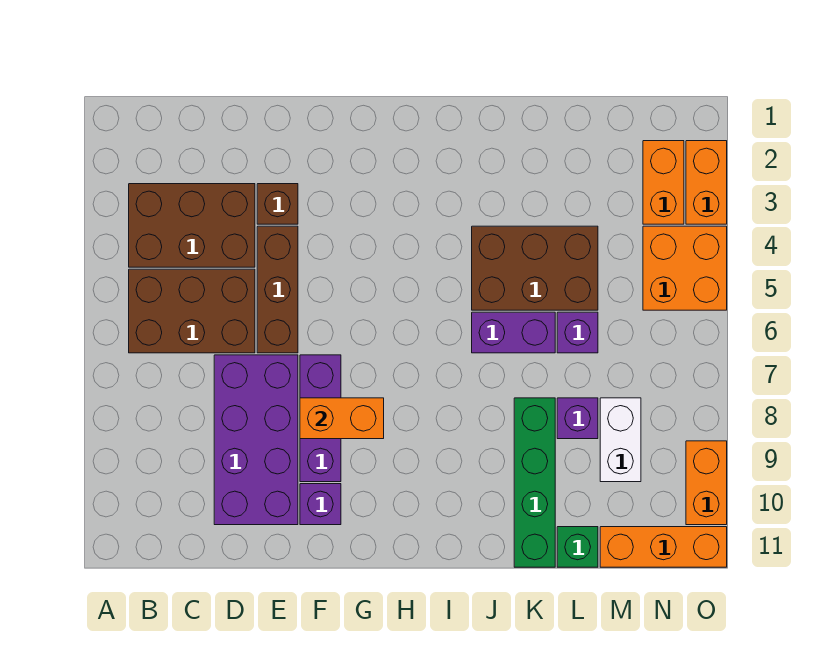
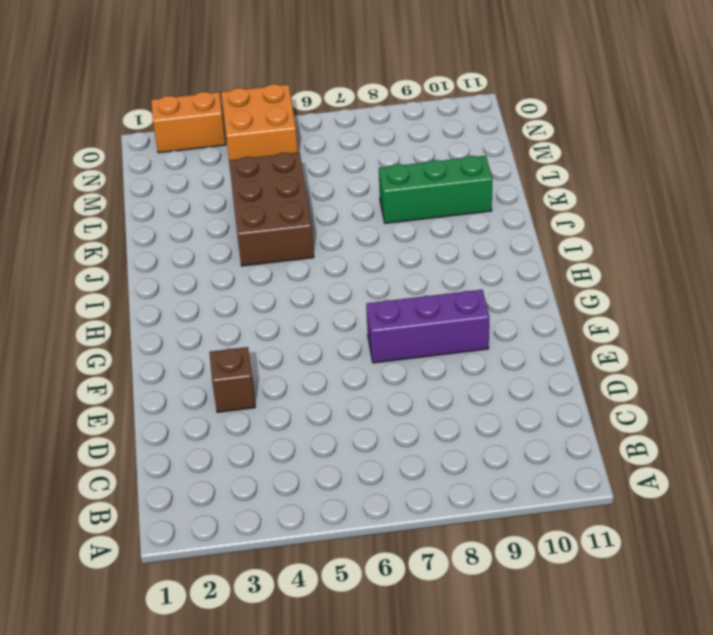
green 1x3 brick [379,156,492,223] -> green 1x4 brick [514,398,555,567]
none -> brown 2x3 brick [129,184,255,267]
none -> brown 2x3 brick [129,269,255,353]
none -> purple 2x4 brick [214,355,298,525]

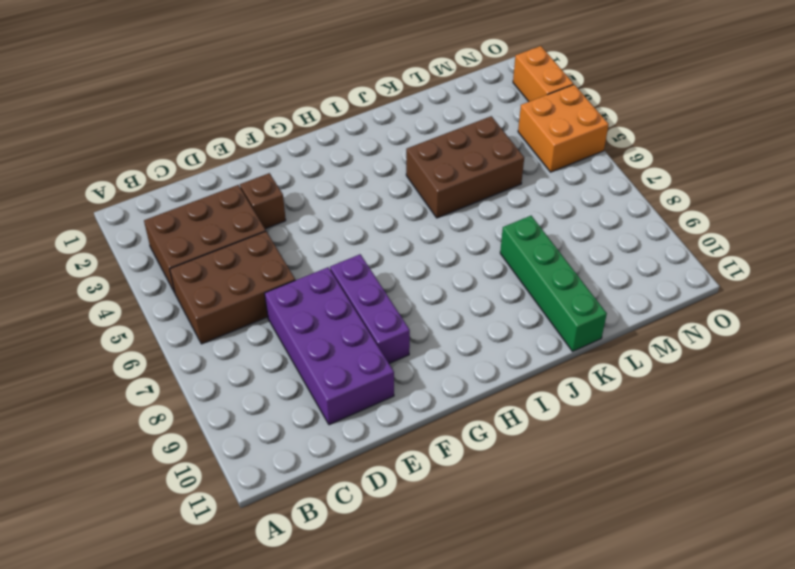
none -> brown 1x3 brick [257,226,298,353]
none -> purple 1x1 brick [300,484,341,525]
none -> purple 1x2 brick [472,312,555,353]

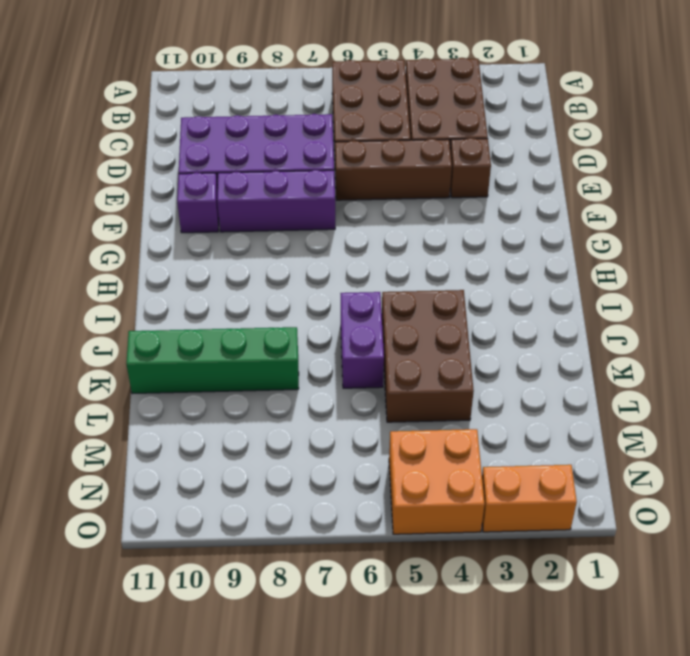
none -> purple 1x1 brick [557,312,598,353]
none -> purple 1x1 brick [557,398,598,439]
none -> green 1x1 brick [557,527,598,567]

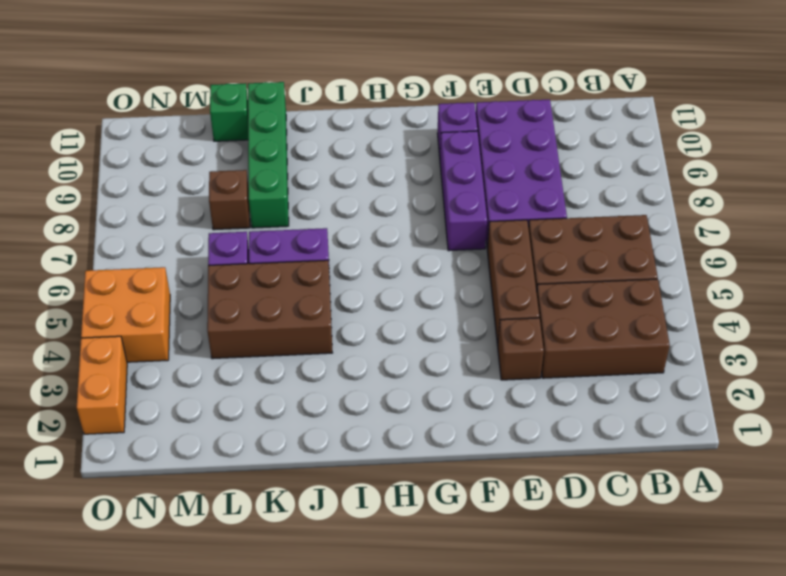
brown 1x1 brick [209,170,250,230] -> purple 1x1 brick [557,398,598,439]
none -> white 1x2 brick [600,398,641,482]
none -> orange 1x3 brick [600,527,727,567]
none -> orange 1x2 brick [643,141,684,224]

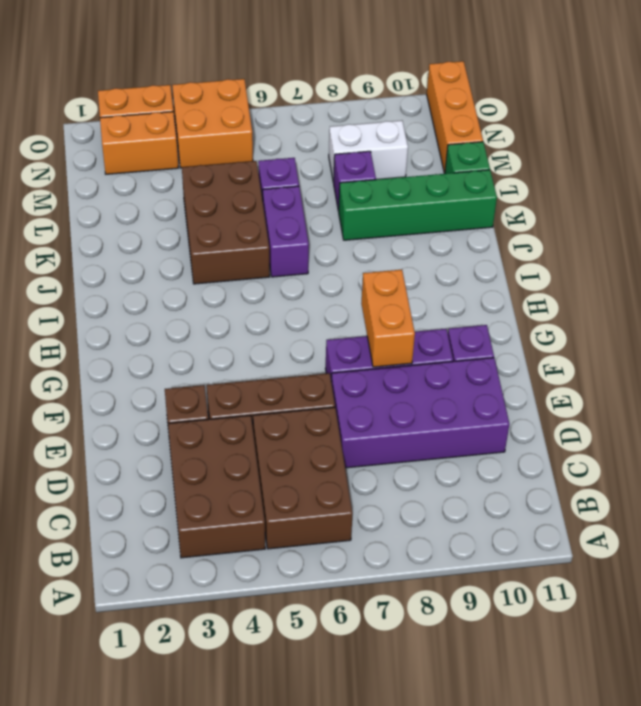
none -> orange 1x2 brick [686,441,727,525]

